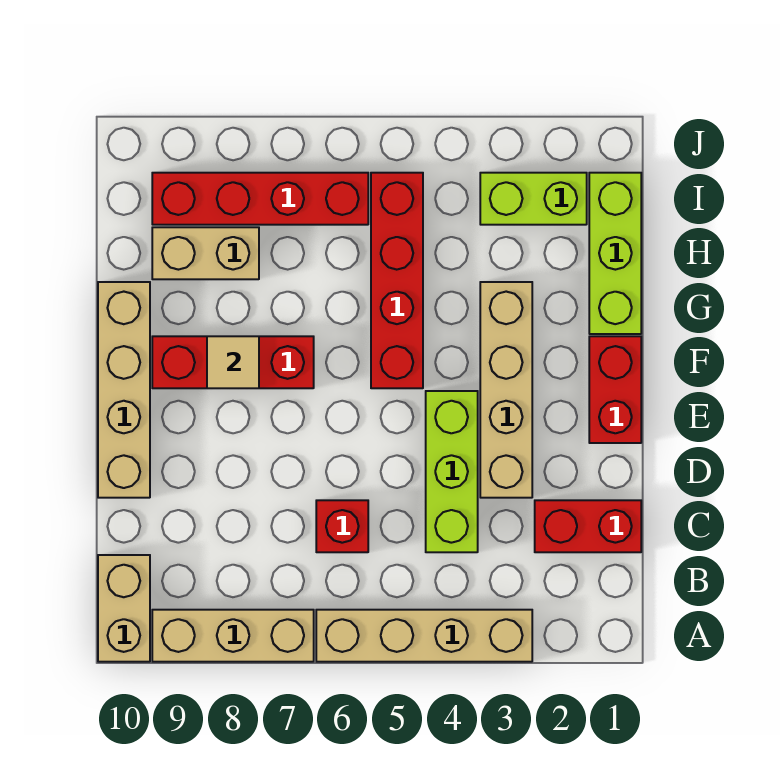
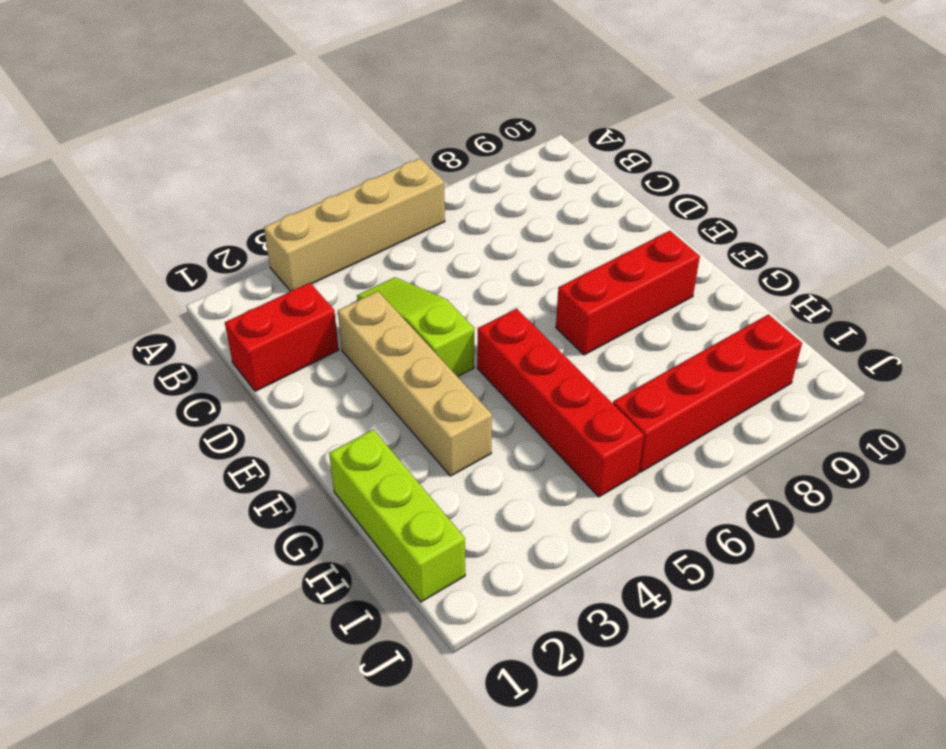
lime 1x3 slope [357,277,474,377] -> lime 1x3 brick [426,391,478,552]
none -> tan 1x3 brick [152,610,314,662]
none -> tan 1x2 brick [98,555,150,662]
none -> red 1x1 brick [316,500,368,552]

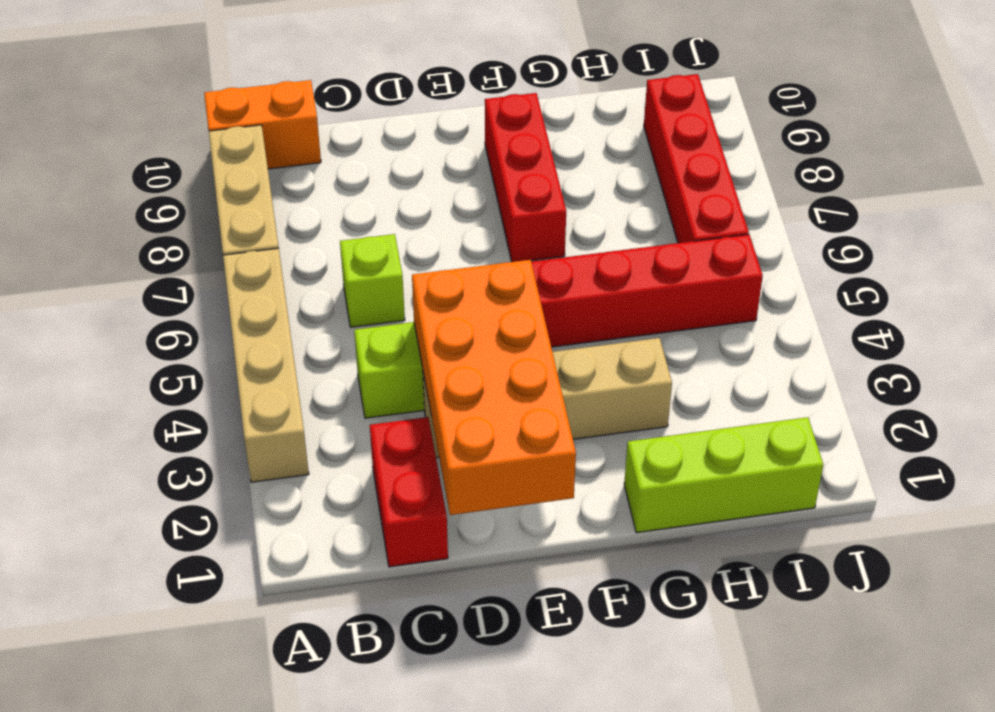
orange 1x2 brick [204,80,321,169] -> tan 1x2 brick [98,555,150,662]
lime 1x1 brick [340,234,405,327] -> red 1x1 brick [316,500,368,552]
orange 2x4 brick [412,260,576,515] -> none
none -> tan 1x4 brick [98,282,150,498]
none -> red 1x2 brick [589,336,641,443]
none -> tan 1x2 brick [152,227,259,279]

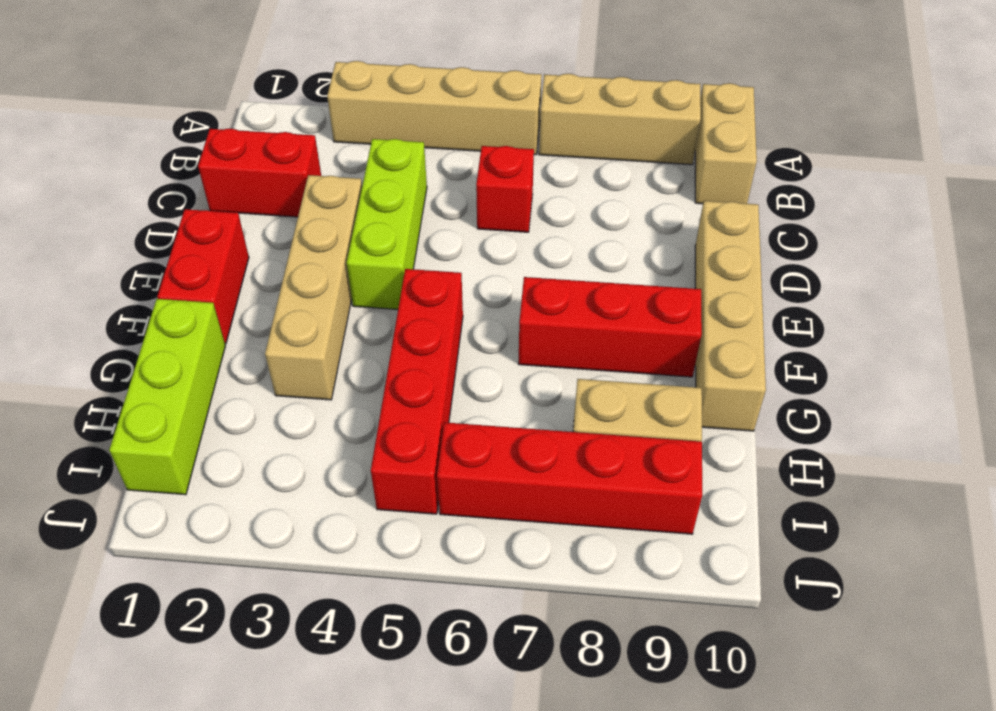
none -> lime 1x2 brick [480,173,587,225]
none -> tan 1x1 tile [207,336,259,388]

